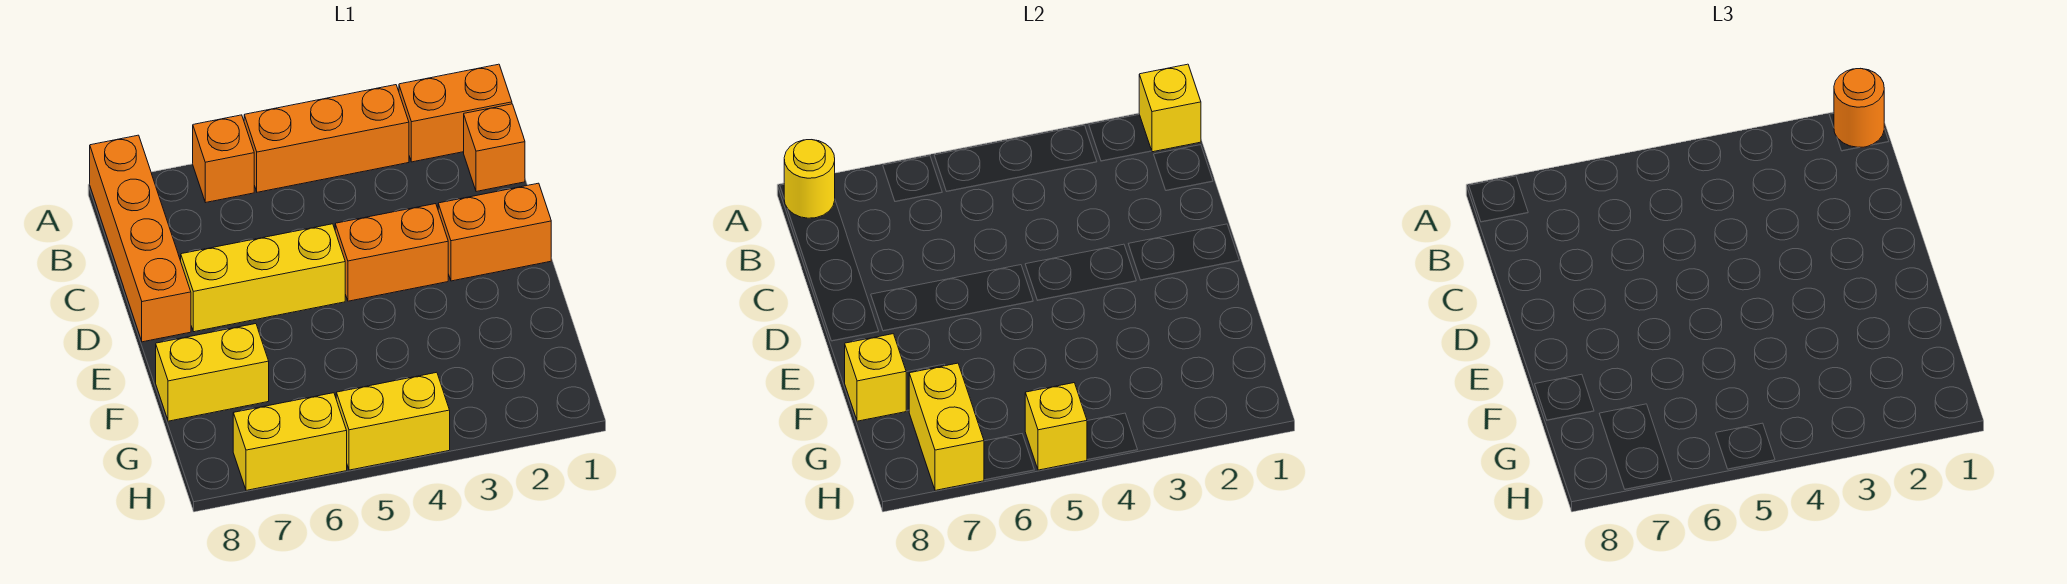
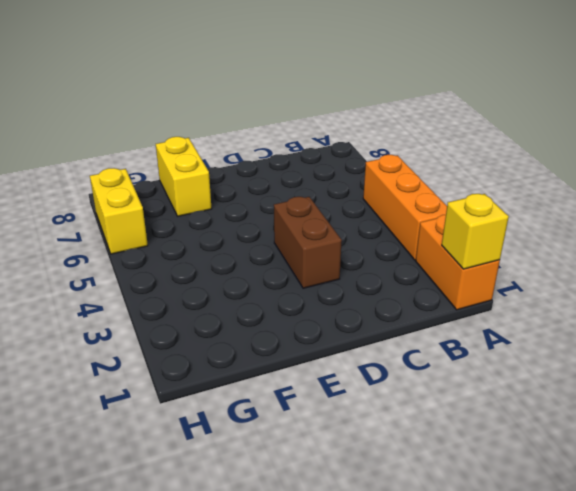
brown 1x2 brick [274,197,342,288] -> orange 1x2 brick [335,204,448,301]
none -> orange 1x1 brick [193,115,254,203]
none -> orange 1x4 brick [90,135,191,342]
none -> orange 1x1 brick [464,104,525,192]

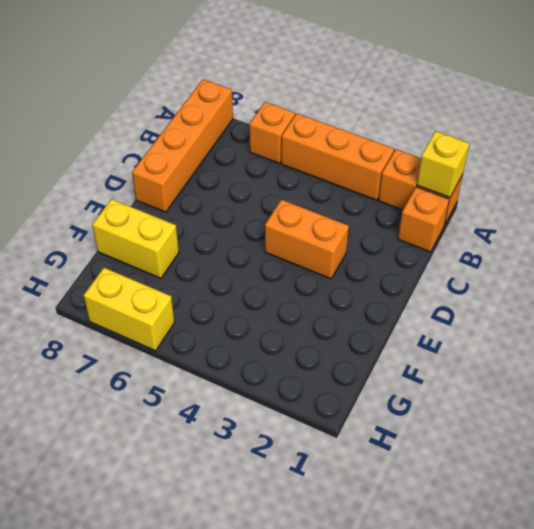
none -> orange 1x2 brick [438,183,551,281]
none -> yellow 1x3 brick [181,224,345,332]
none -> yellow 1x2 brick [336,372,450,470]

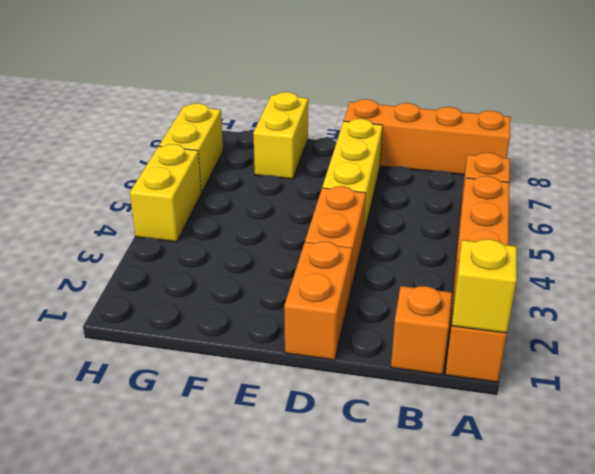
none -> yellow 1x1 round brick [784,140,835,218]
none -> yellow 1x1 brick [845,334,906,421]
none -> yellow 1x2 brick [909,363,984,490]

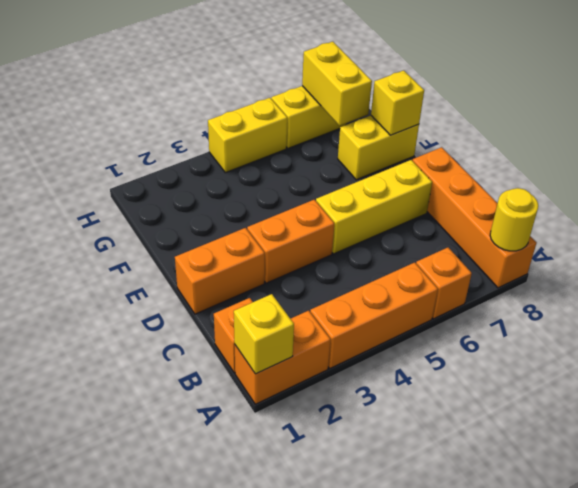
none -> yellow 1x1 brick [1025,383,1087,470]
none -> orange 1x1 round brick [1834,69,1884,147]

